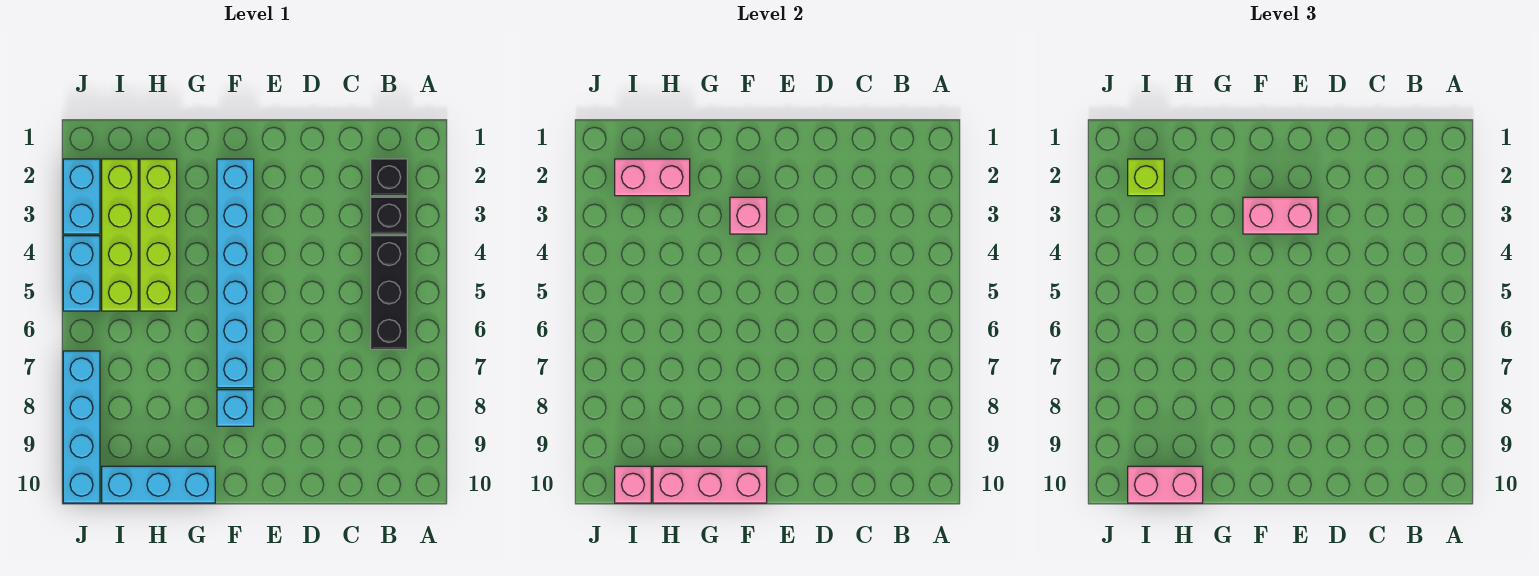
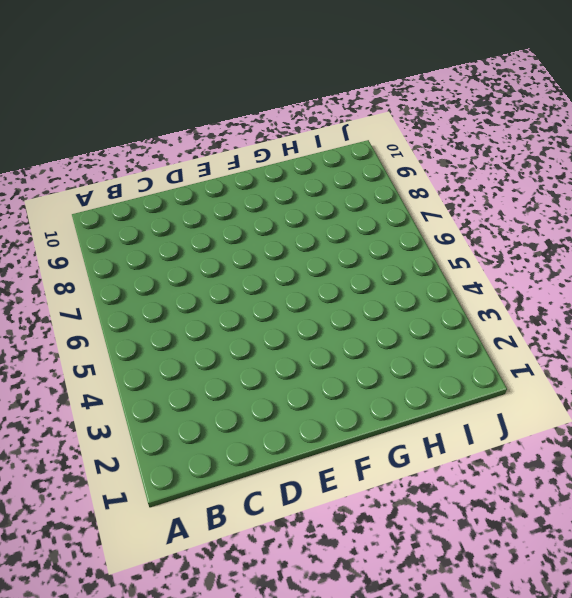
none -> black 1x1 brick [371,159,407,196]
none -> black 1x1 brick [371,197,407,234]
none -> black 1x3 brick [371,236,407,349]

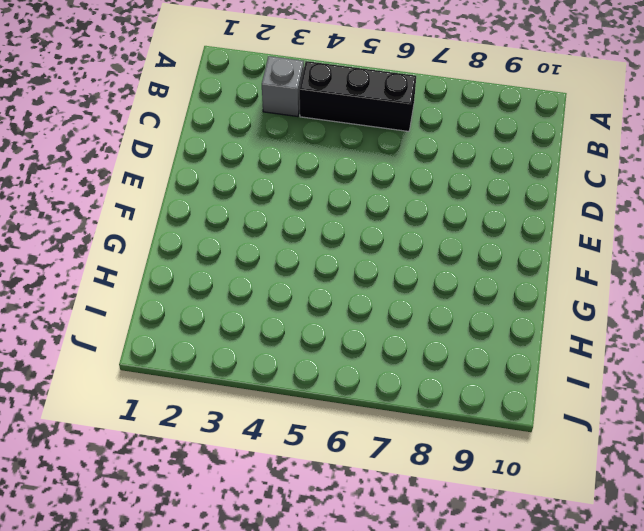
grey 1x1 brick [262,56,304,117] -> black 1x1 brick [371,197,407,234]
none -> black 1x1 brick [371,159,407,196]
none -> cyan 1x6 brick [217,159,254,388]
none -> cyan 1x1 brick [217,390,254,426]

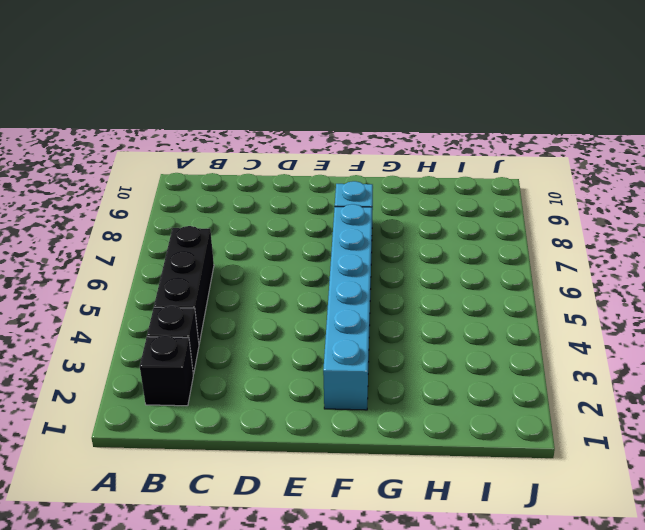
none -> cyan 1x3 brick [102,466,215,503]
none -> lime 1x4 brick [140,159,177,311]
none -> lime 1x4 brick [102,159,138,311]

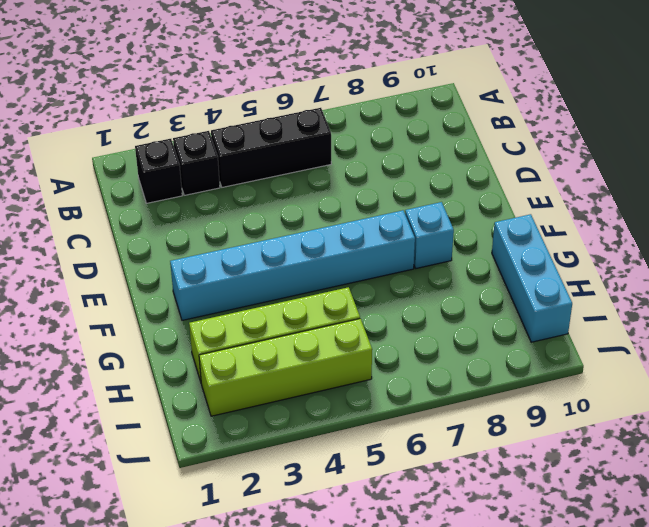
none -> cyan 1x2 brick [63,159,100,234]
none -> cyan 1x2 brick [63,236,100,311]
none -> cyan 1x4 brick [63,351,100,503]

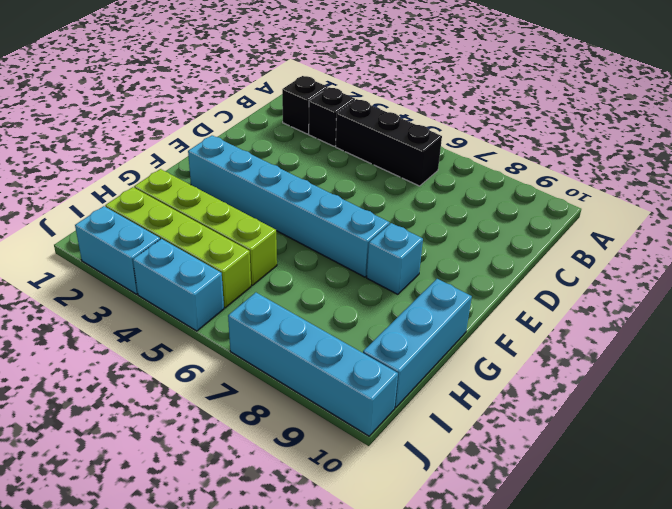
none -> pink 1x1 brick [730,197,767,234]
none -> pink 1x3 brick [653,466,767,503]
none -> pink 1x2 brick [615,159,690,196]

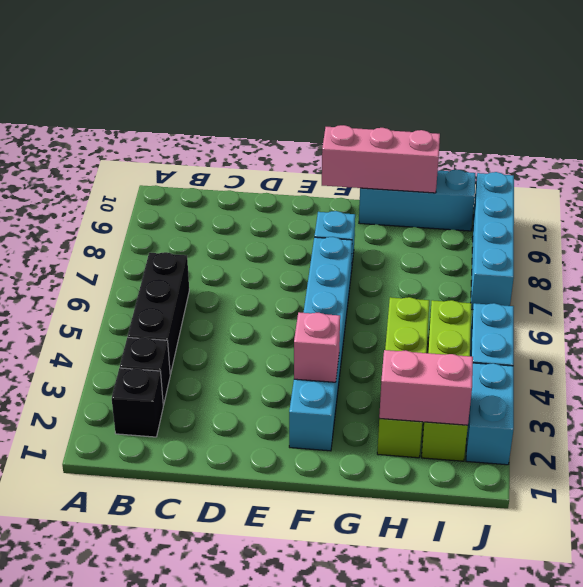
none -> pink 1x1 brick [615,466,651,503]
none -> pink 1x2 brick [1243,197,1318,234]
none -> pink 1x2 brick [1128,466,1203,503]

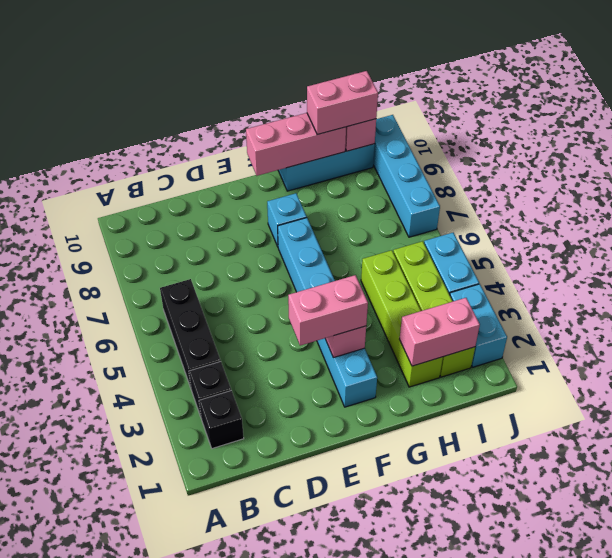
none -> lime 1x1 brick [1128,159,1164,196]

